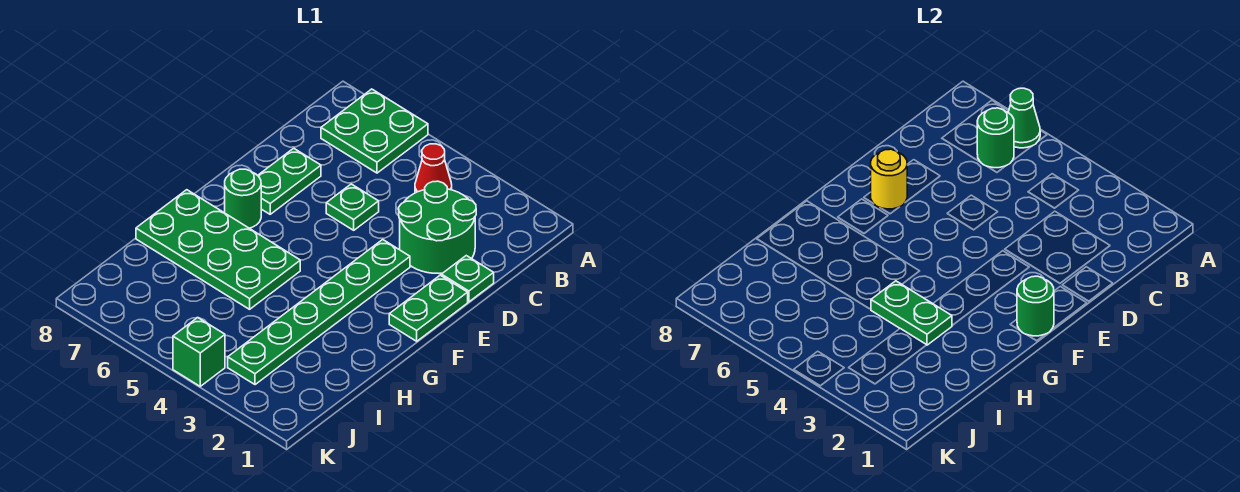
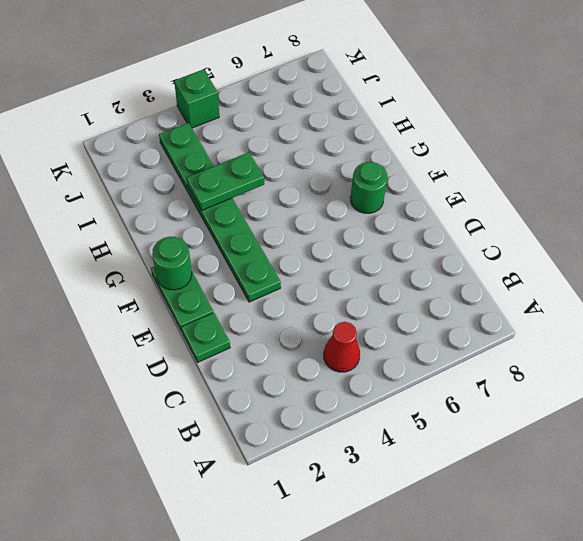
none -> green 2x2 plate [321,89,428,173]
none -> green 2x2 round brick [399,181,476,273]
none -> green 1x1 plate [326,184,379,230]

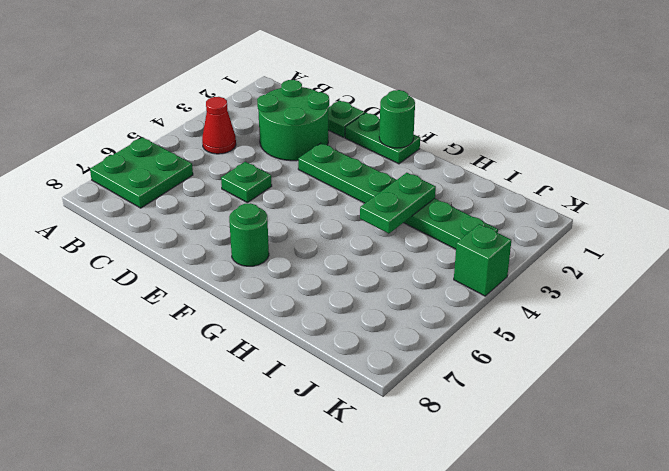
none -> green 1x2 plate [258,148,321,214]
none -> green 2x4 plate [136,190,300,309]
none -> green 1x1 cone [1008,88,1040,148]

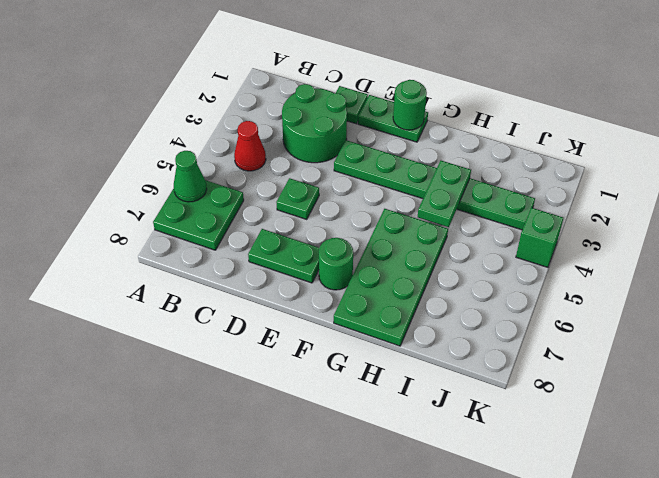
none -> green 1x1 round brick [977,108,1014,168]
none -> yellow 1x1 round brick [871,149,907,209]

